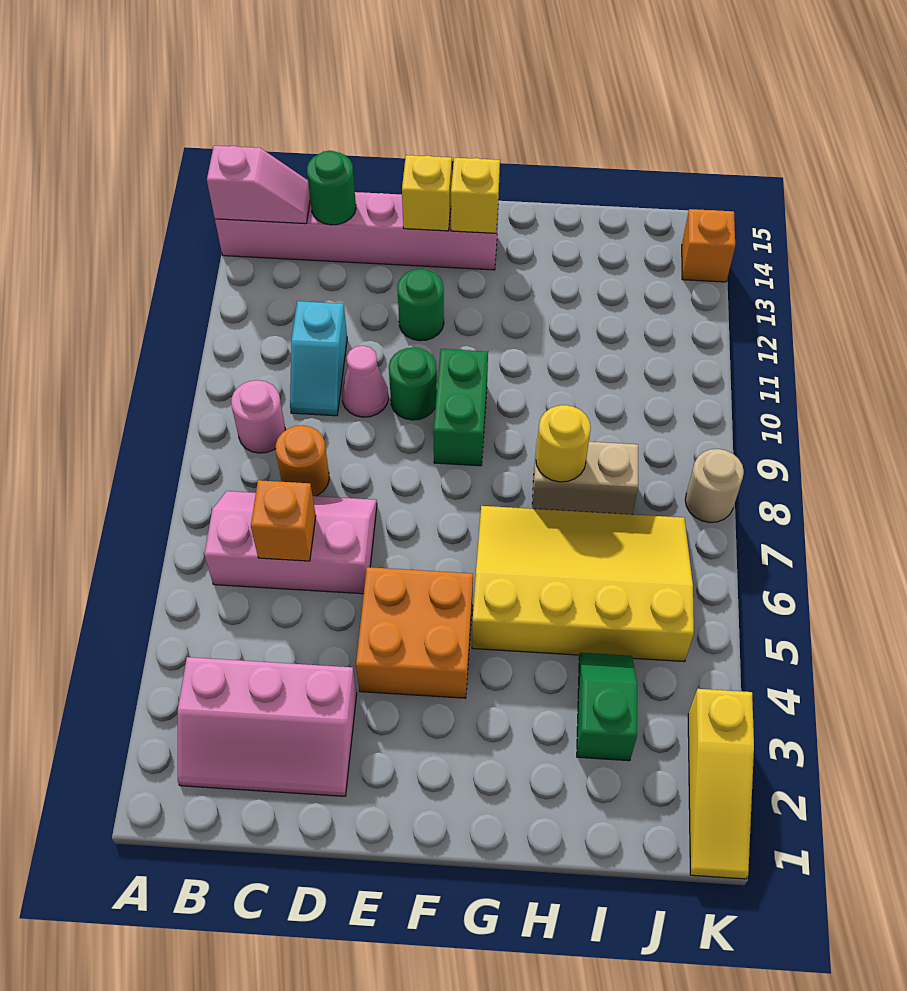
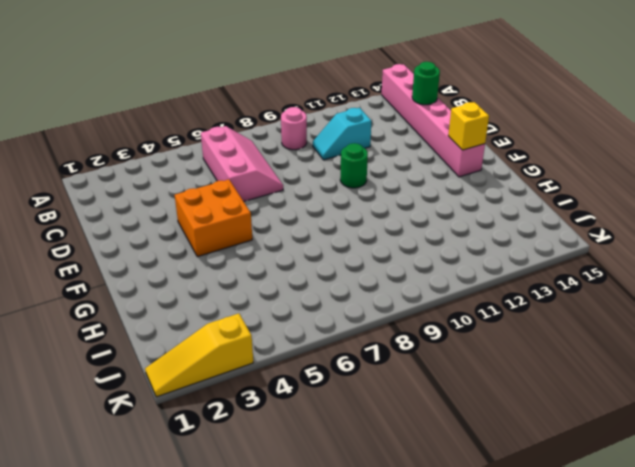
none -> pink 2x3 slope [178,657,357,796]
none -> orange 1x1 round brick [276,426,329,496]
none -> pink 1x1 cone [342,346,388,417]

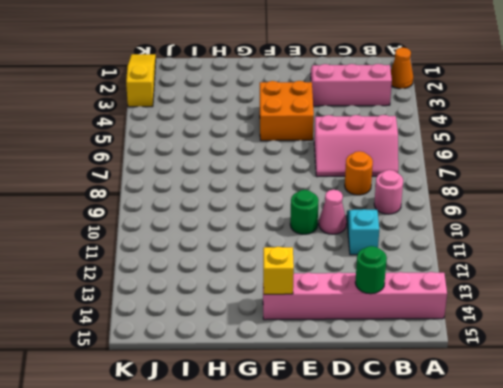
orange 1x1 cone [391,48,413,89] -> none
none -> green 1x1 round brick [397,269,444,341]
none -> green 1x2 brick [433,349,488,466]
none -> yellow 3x4 slope [472,506,694,662]

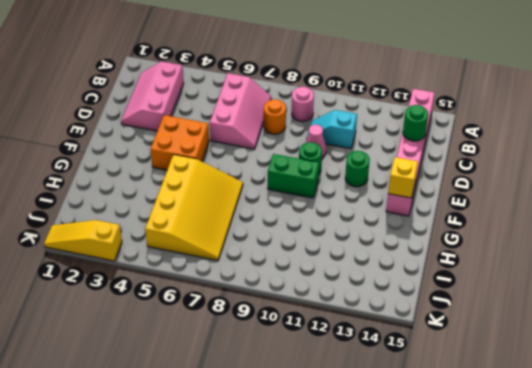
none -> tan 1x2 brick [532,439,638,514]
none -> green 1x2 slope [577,653,637,761]
none -> tan 1x1 round brick [685,449,744,522]

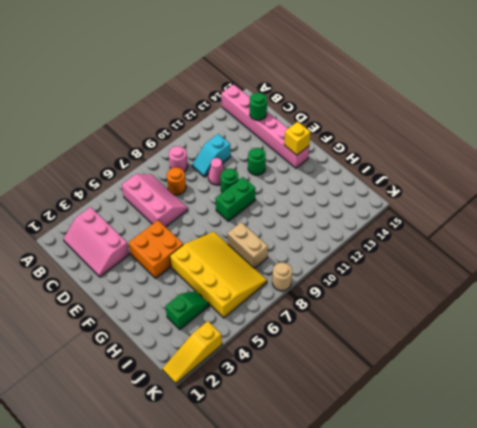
none -> orange 1x1 brick [682,209,735,282]
none -> pink 1x2 slope [207,146,310,224]
none -> orange 1x1 brick [251,480,316,561]

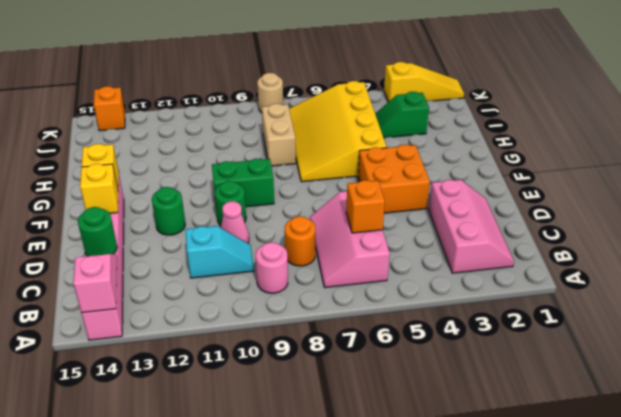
none -> yellow 1x1 round brick [536,405,591,482]

